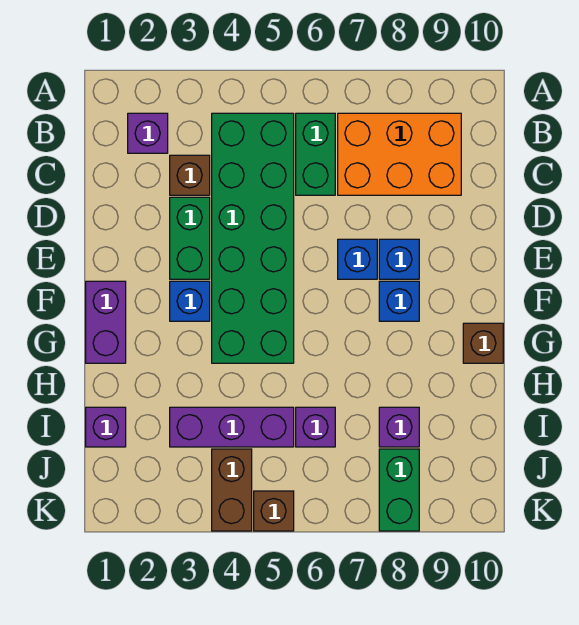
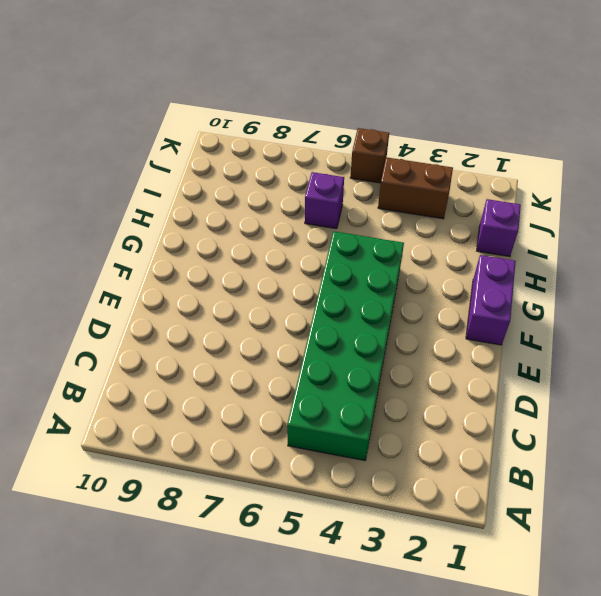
brown 1x2 brick [378,157,453,219] -> brown 1x2 brick turned to [212,449,252,531]
none -> purple 1x1 brick [128,113,168,153]
none -> green 1x2 brick [296,113,335,195]
none -> orange 2x3 brick [338,113,461,195]

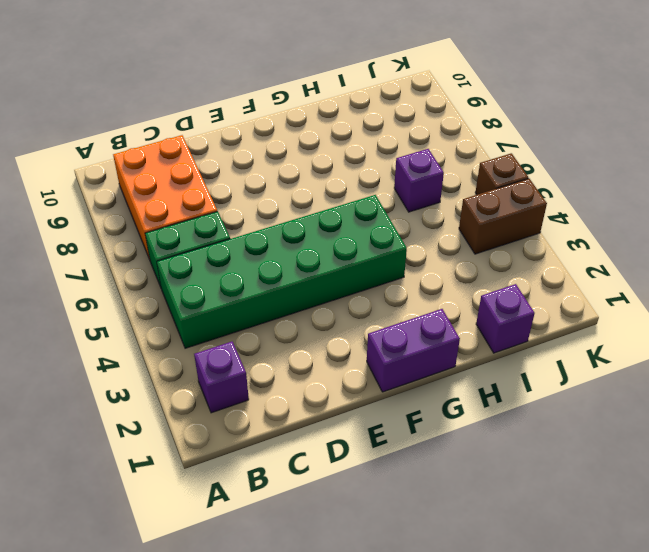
none -> brown 1x1 brick [170,155,210,195]
none -> green 1x2 brick [170,197,210,279]
none -> blue 1x1 brick [338,239,377,279]

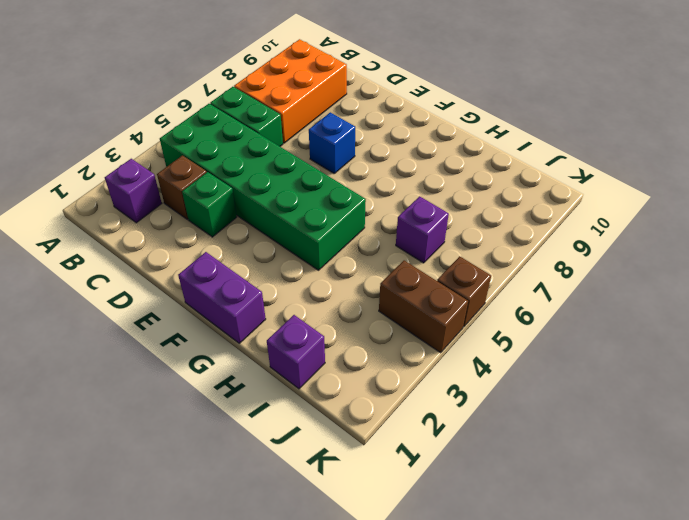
green 1x1 brick [182,172,237,237] -> green 1x2 brick [170,197,210,279]
none -> blue 1x1 brick [379,239,419,279]
none -> blue 1x1 brick [170,281,210,321]
none -> blue 1x1 brick [379,281,419,321]

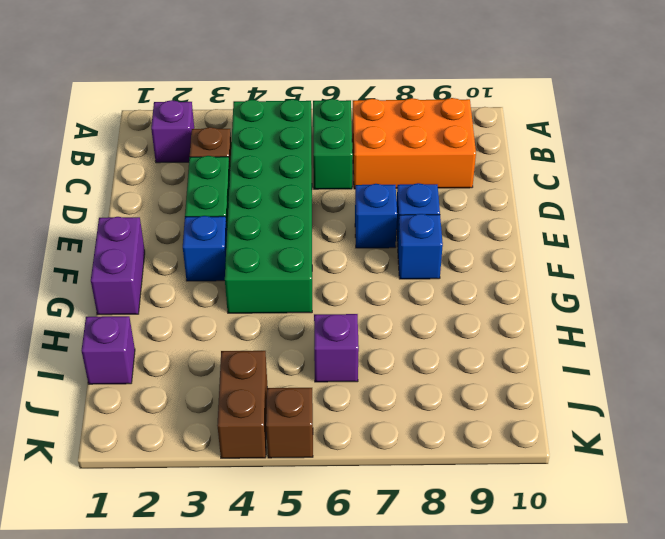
none -> brown 1x1 brick [463,323,503,363]
none -> purple 1x3 brick [170,407,294,447]
none -> purple 1x1 brick [379,407,419,447]

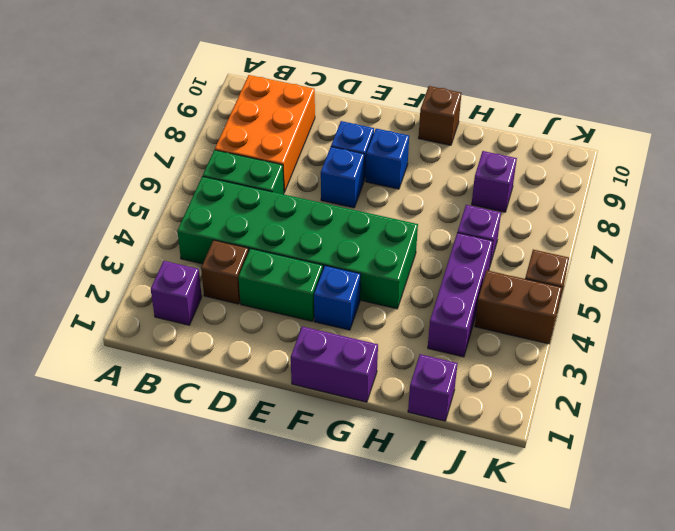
none -> green 1x2 brick [379,449,419,531]

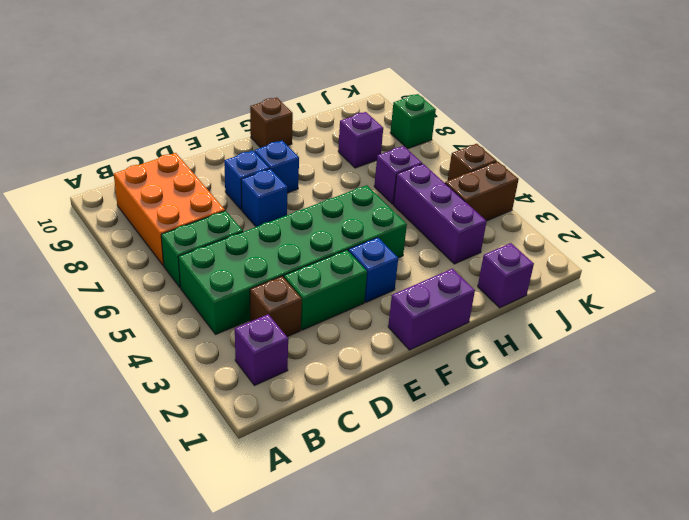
green 1x1 brick [390,94,436,149] -> green 1x2 brick [379,449,419,531]

